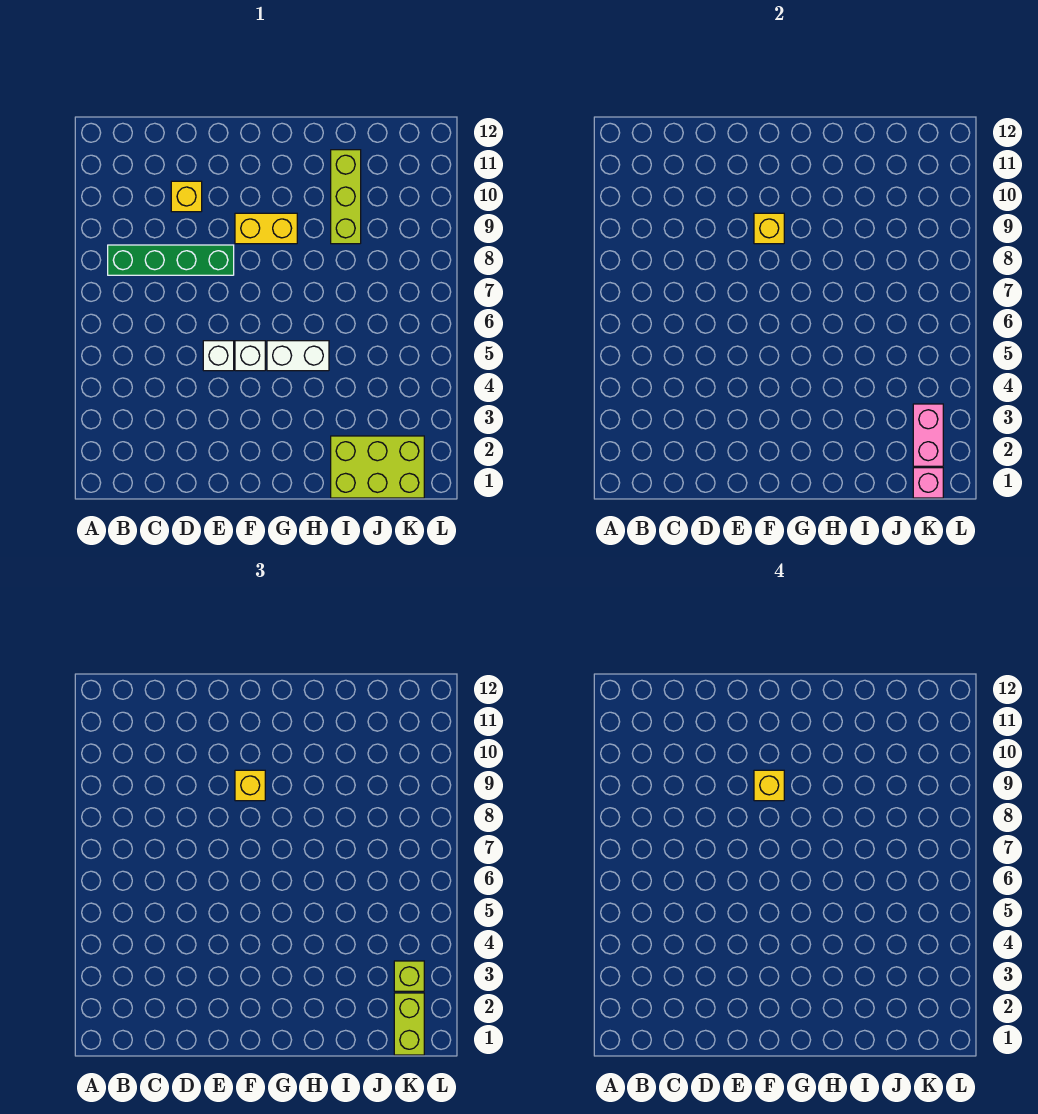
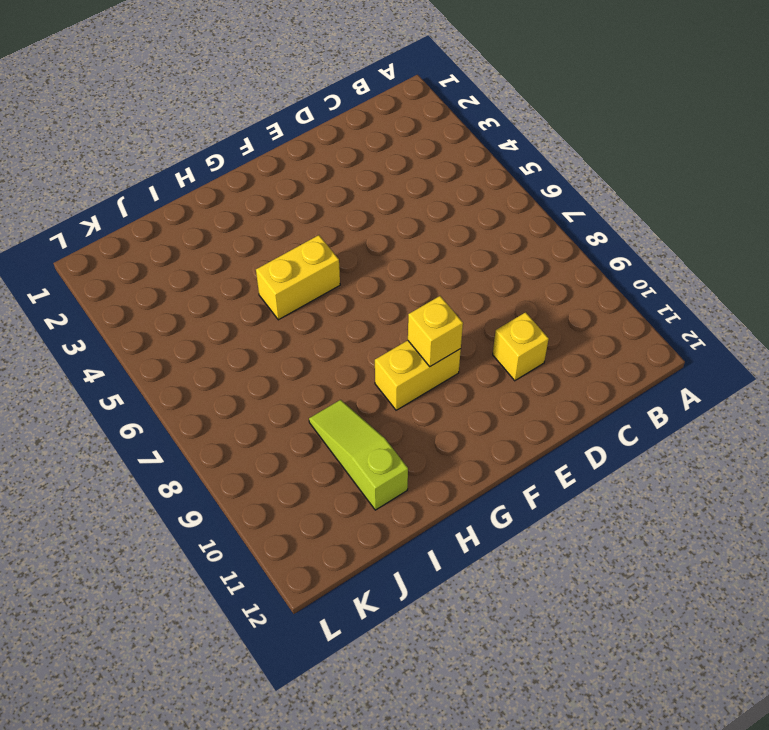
yellow 1x2 brick [256,235,340,320] -> white 1x2 brick [267,341,329,371]
lime 1x3 slope [309,400,408,510] -> lime 1x3 brick [331,150,361,244]
none -> green 1x4 brick [108,245,234,275]
none -> white 1x1 brick [203,341,234,371]
none -> white 1x1 brick [235,341,265,371]

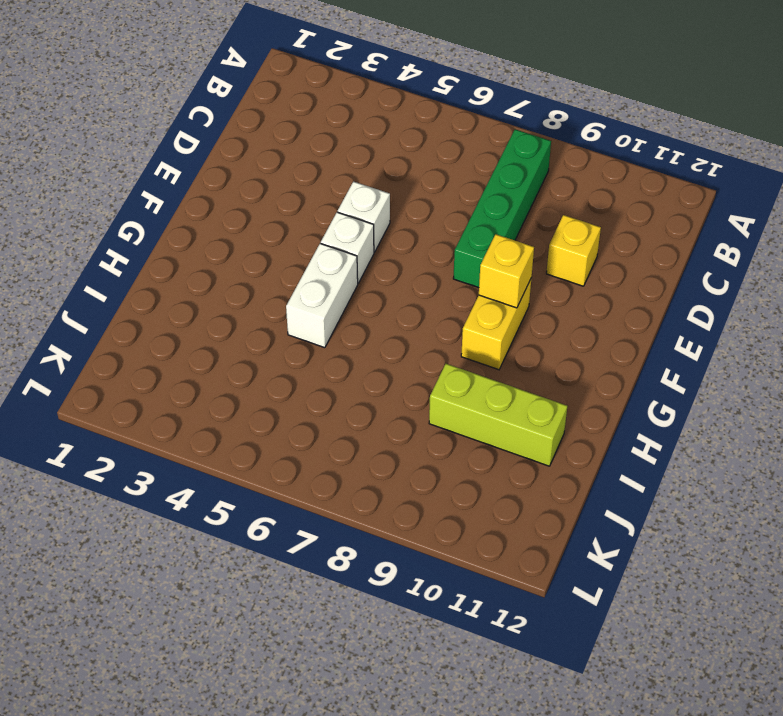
none -> lime 2x3 brick [331,436,424,498]
none -> pink 1x1 brick [913,468,943,498]
none -> pink 1x2 brick [913,404,943,466]

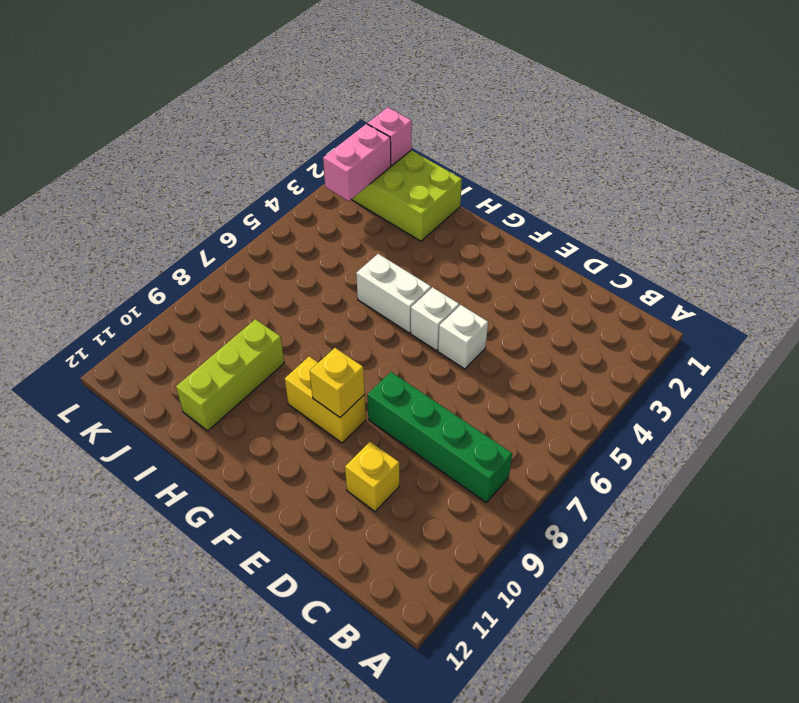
none -> yellow 1x1 brick [235,770,265,801]
none -> lime 1x2 brick [394,993,424,1055]
none -> lime 1x1 brick [394,961,424,991]

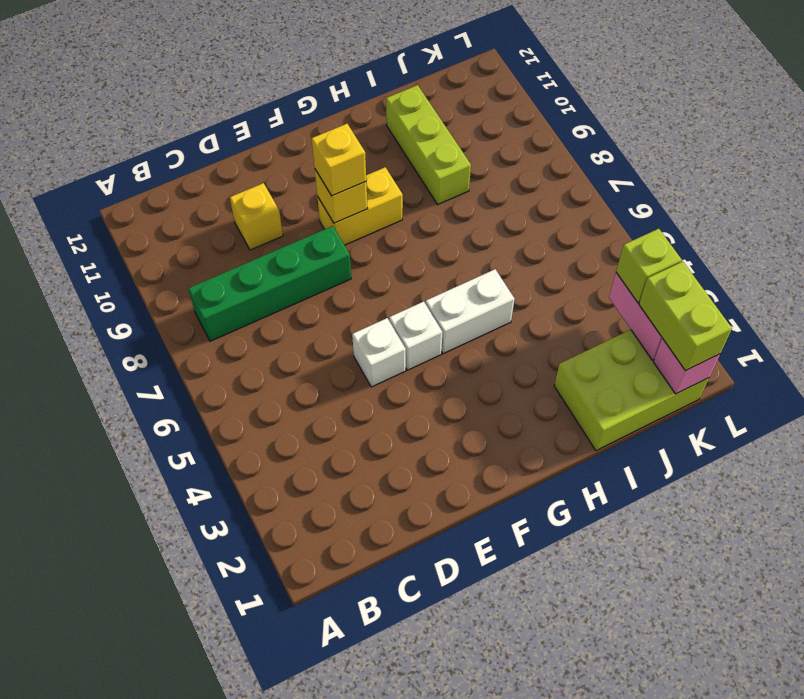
none -> yellow 1x1 brick [754,770,784,801]

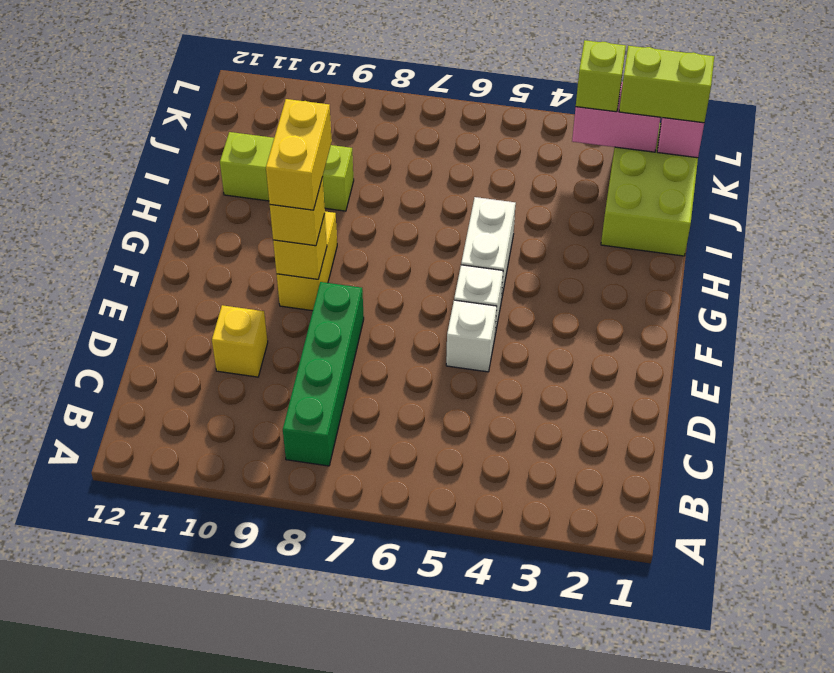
yellow 1x2 brick [266,99,332,210] -> yellow 1x1 brick [754,770,784,801]

